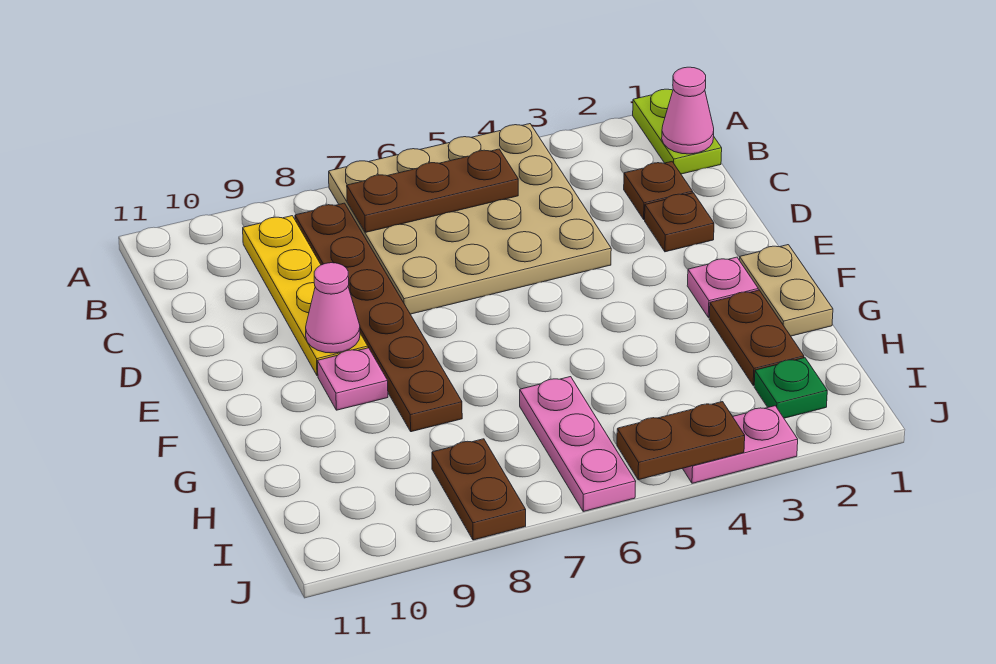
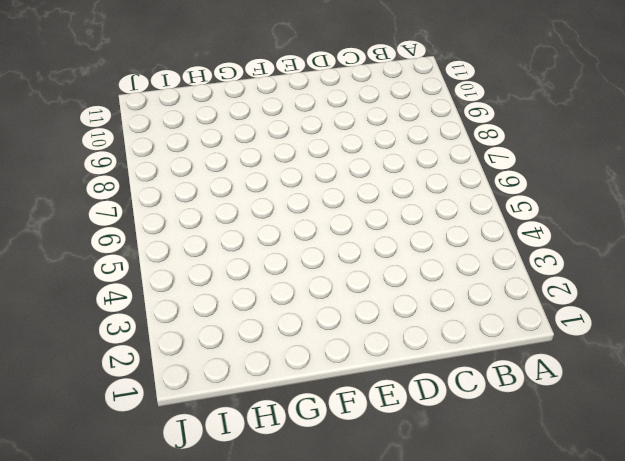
none -> lime 1x2 plate [633,89,722,174]
none -> tan 4x4 plate [329,124,611,314]
none -> brown 1x6 plate [295,203,462,432]

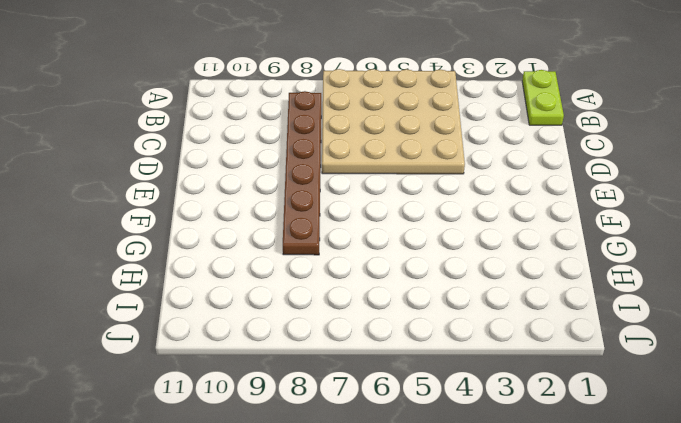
none -> yellow 1x4 plate [243,216,368,376]
none -> brown 1x1 plate [624,162,693,220]
none -> brown 1x1 plate [645,193,714,252]

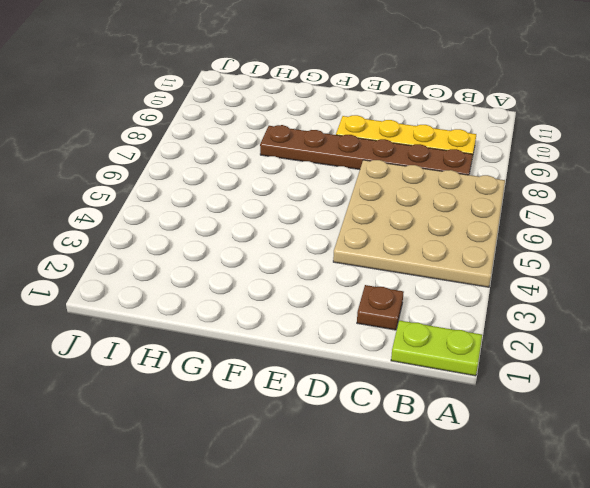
none -> brown 1x1 plate [645,193,714,252]
none -> tan 1x2 plate [739,245,833,336]
none -> pink 1x1 plate [687,257,758,318]

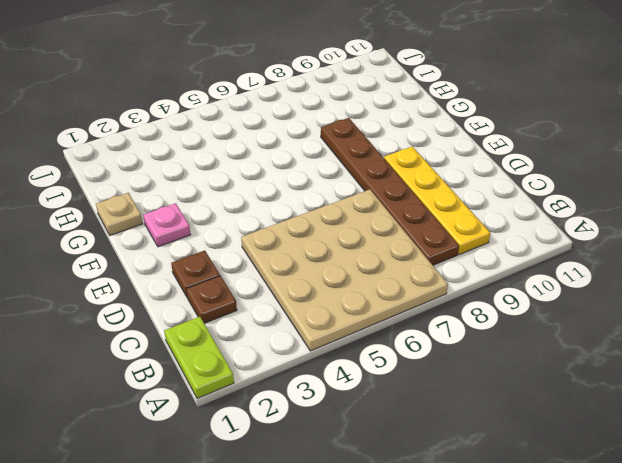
tan 1x1 plate [96,193,143,235] -> tan 1x2 plate [739,245,833,336]
none -> pink 1x1 plate [317,348,388,410]
none -> brown 1x2 plate [709,290,804,385]
none -> pink 1x3 plate [520,377,636,511]

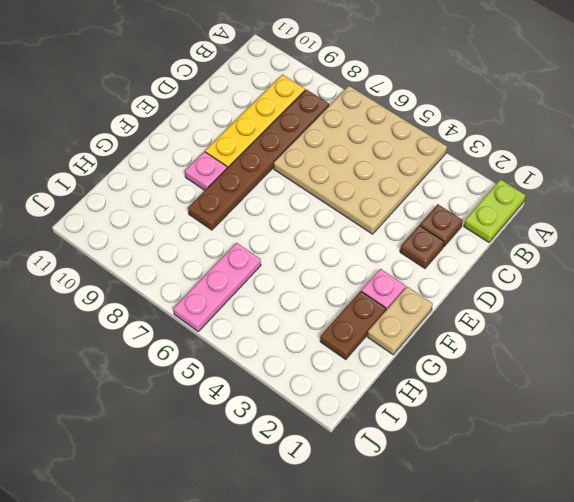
none -> green 1x1 plate [754,358,827,418]
none -> brown 1x2 plate [432,439,526,540]
none -> pink 1x2 plate [683,406,798,483]

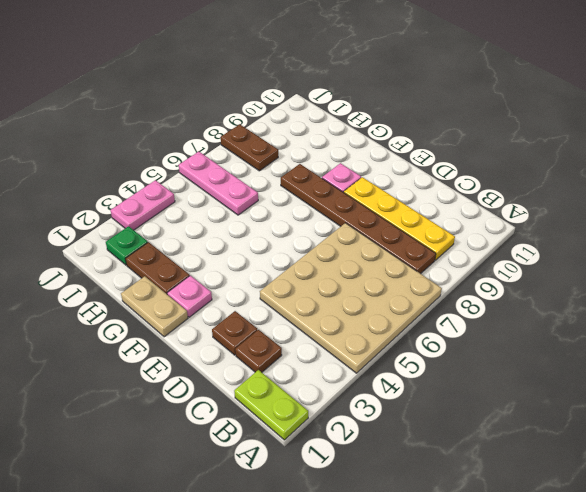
none -> pink 1x1 cone [662,67,714,154]
none -> brown 1x3 plate [347,149,518,232]
none -> pink 1x1 cone [306,263,360,353]

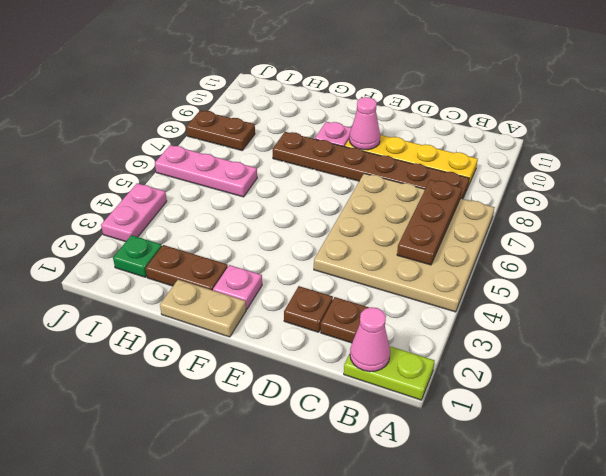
none -> brown 1x2 plate [617,402,745,480]

